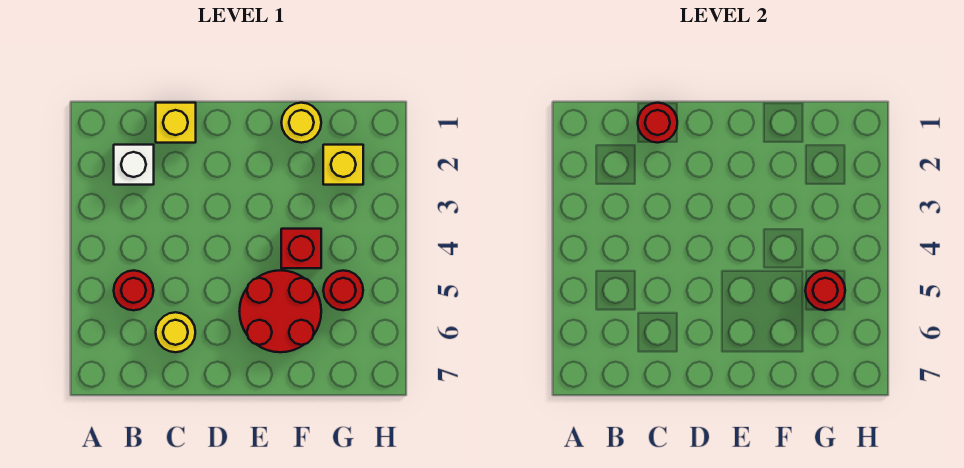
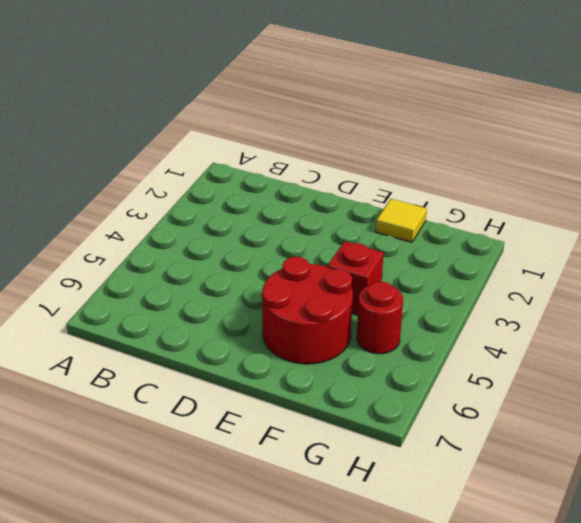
yellow 1x1 tile [376,199,427,242] -> yellow 1x1 round brick [281,103,321,143]
none -> white 1x1 brick [114,145,154,185]
none -> red 1x1 round brick [114,270,154,310]

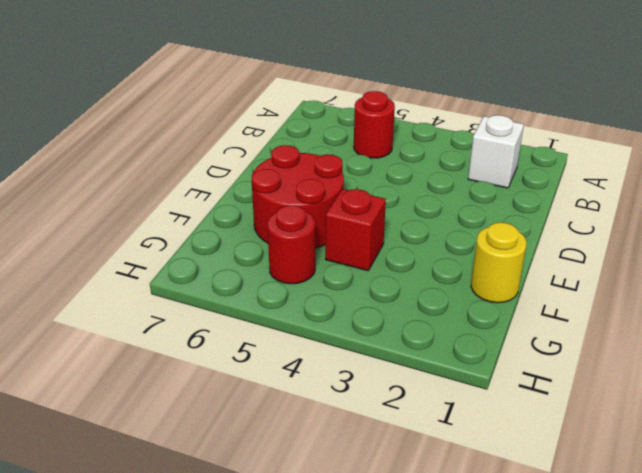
none -> yellow 1x1 brick [156,103,196,143]
none -> yellow 1x1 round brick [156,312,195,352]

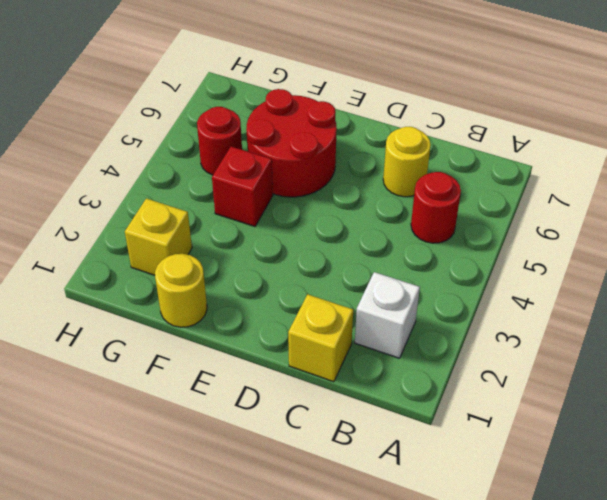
none -> red 1x1 round brick [638,103,677,143]
none -> red 1x1 round brick [805,270,845,310]

